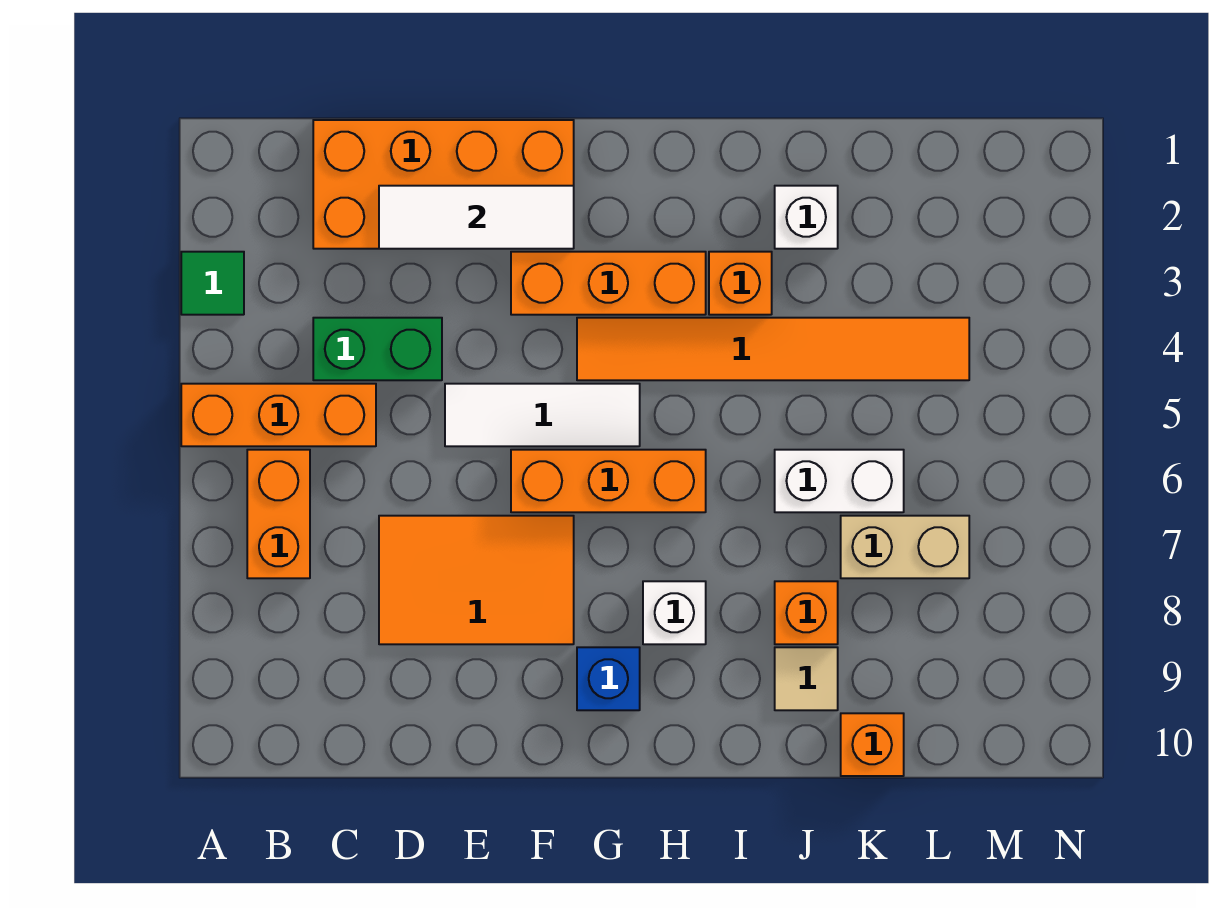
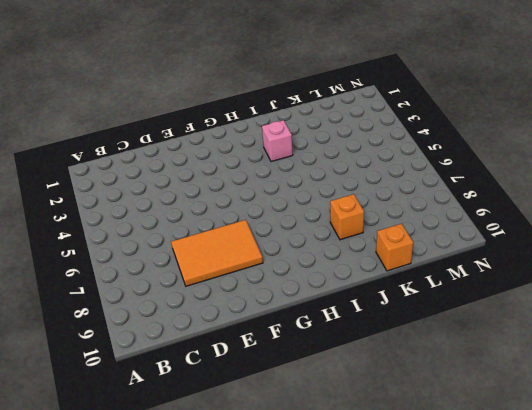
pink 1x1 brick [262,120,293,162] -> orange 1x1 brick [709,252,772,315]
none -> green 1x1 tile [181,252,244,315]
none -> orange 1x3 brick [181,384,376,446]
none -> orange 1x2 brick [247,450,310,578]

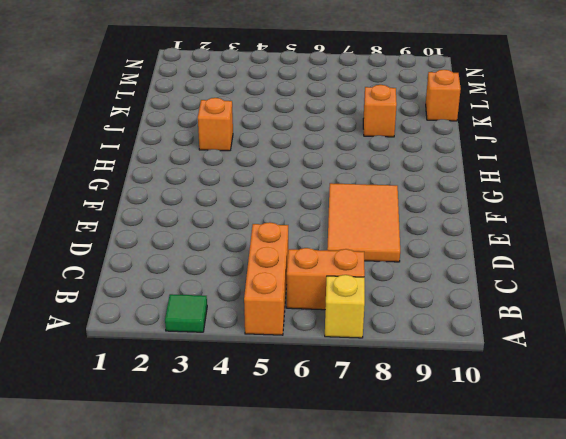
yellow 1x1 brick [325,275,365,338] -> none
none -> orange 2x4 brick [313,120,574,249]
none -> green 1x2 brick [313,318,442,380]
none -> white 1x3 tile [445,384,640,446]

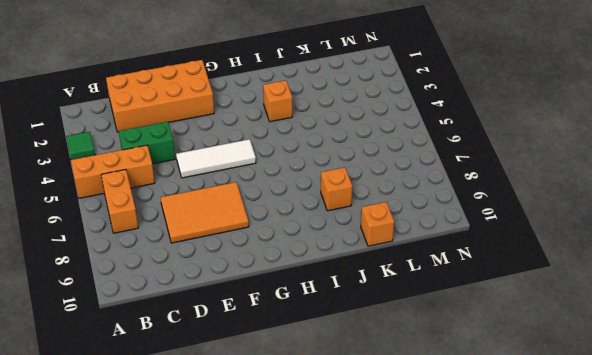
none -> orange 1x3 brick [511,252,706,315]
none -> orange 1x3 brick [511,450,706,512]
none -> orange 1x6 tile [577,318,969,380]

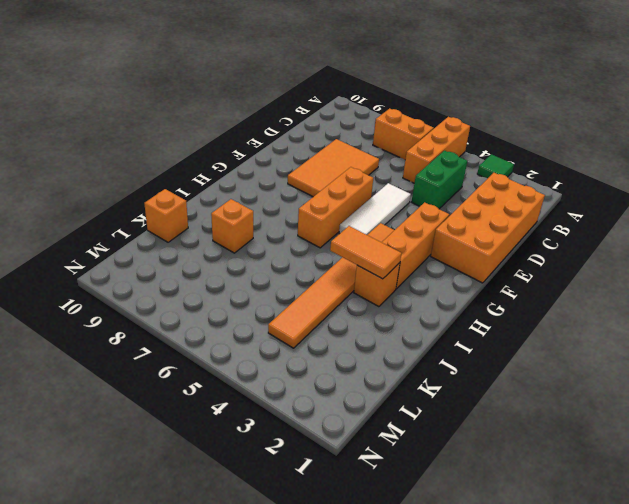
orange 1x2 tile [330,226,401,279] -> none
none -> blue 1x1 brick [577,647,640,710]
none -> white 1x1 brick [643,581,706,644]
none -> white 1x1 brick [775,186,838,249]

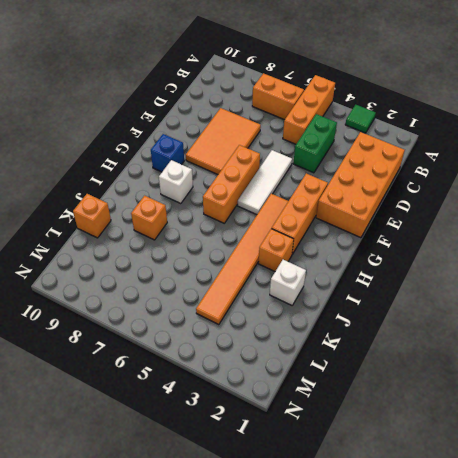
none -> white 1x2 brick [775,450,904,512]
none -> tan 1x1 tile [775,647,838,710]
none -> tan 1x2 brick [841,516,969,578]

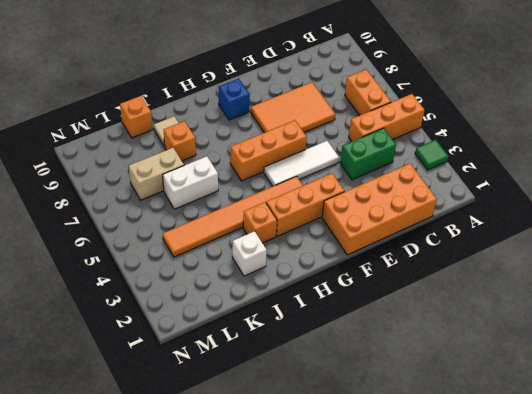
none -> white 1x1 brick [643,581,706,644]
none -> white 1x3 tile [379,186,574,249]

